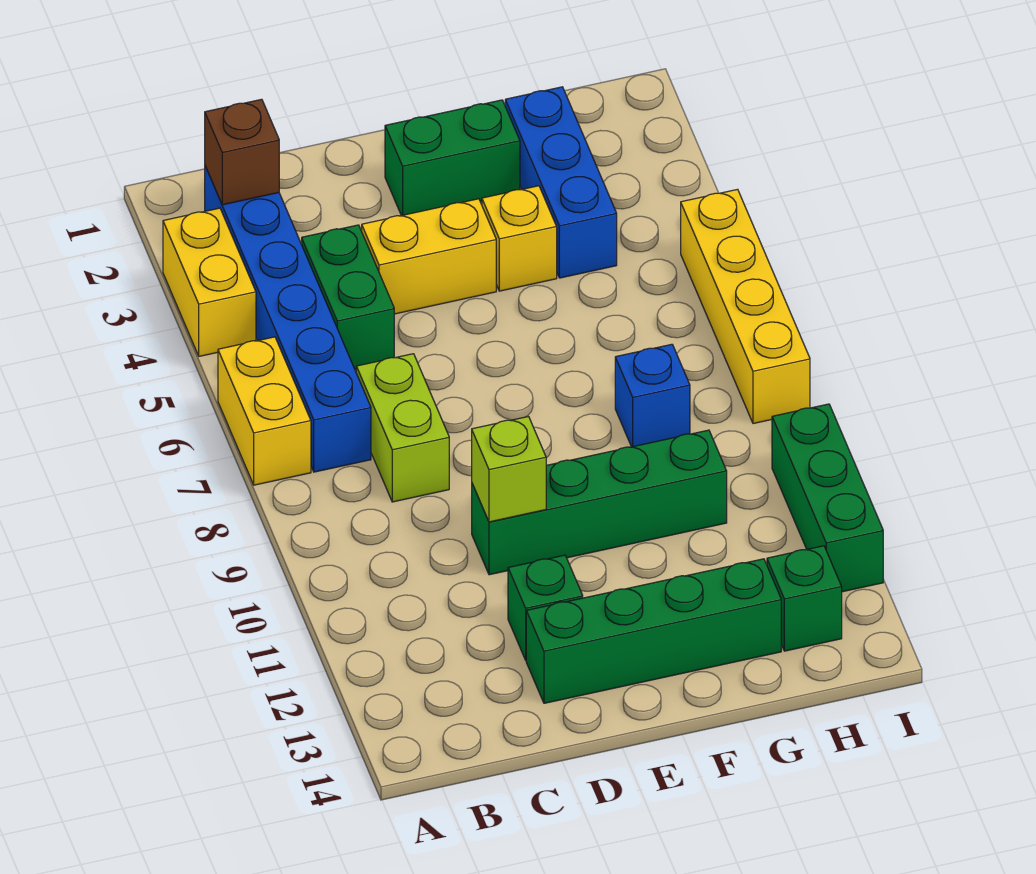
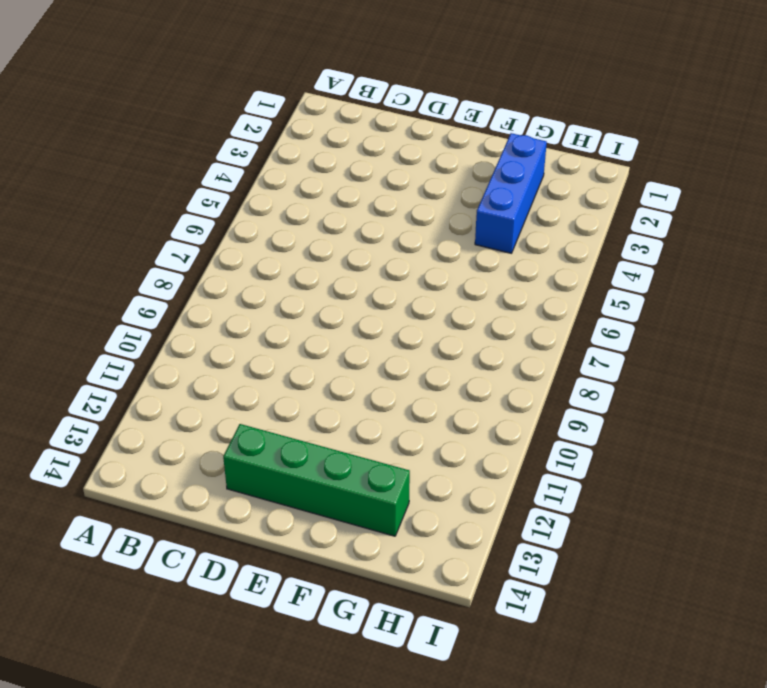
none -> yellow 1x2 brick [163,208,256,356]
none -> yellow 1x2 brick [218,337,311,485]
none -> blue 1x6 brick [205,166,371,472]

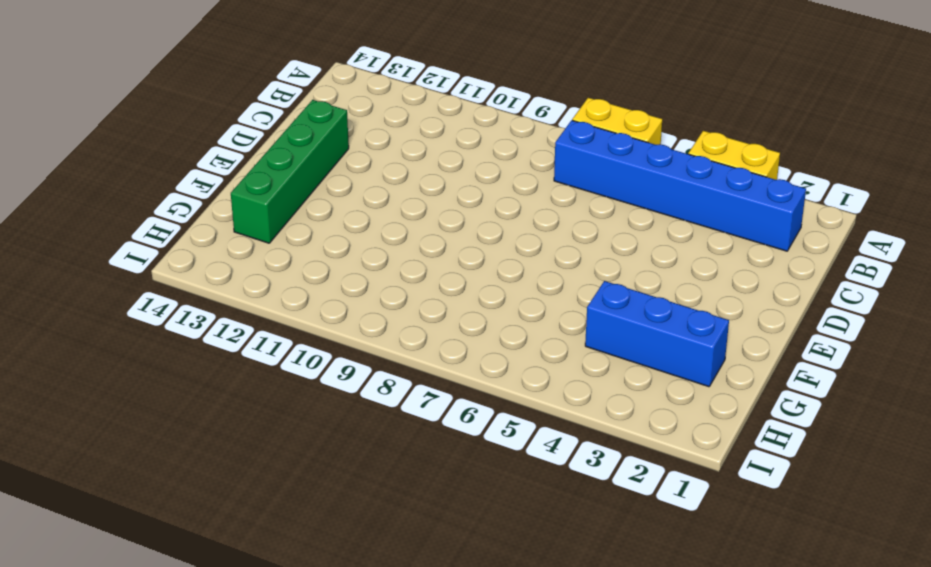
none -> green 1x2 brick [302,225,394,369]
none -> lime 1x2 brick [356,354,449,502]
none -> yellow 1x2 brick [362,199,496,314]

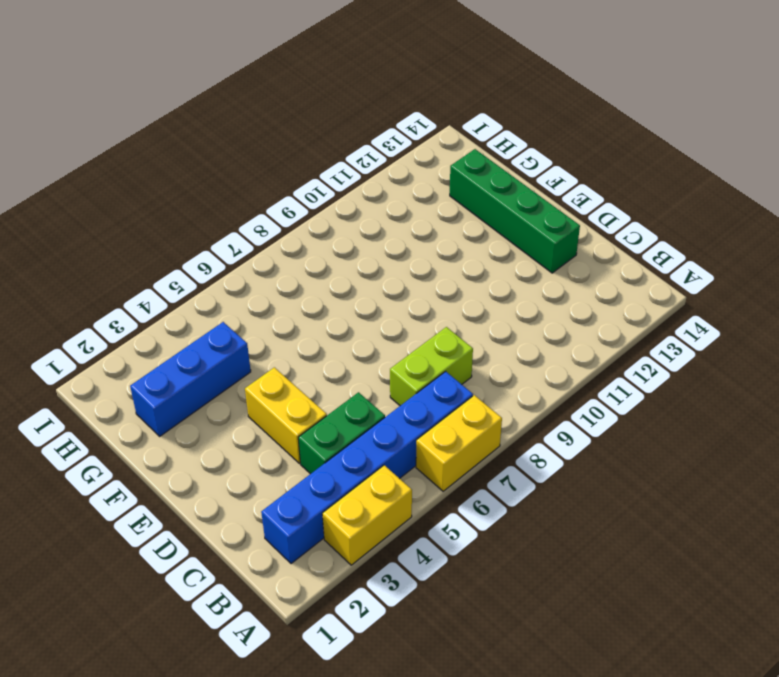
none -> green 1x4 brick [472,430,727,575]
none -> green 1x1 brick [508,555,583,660]
none -> green 1x2 brick [385,100,520,216]

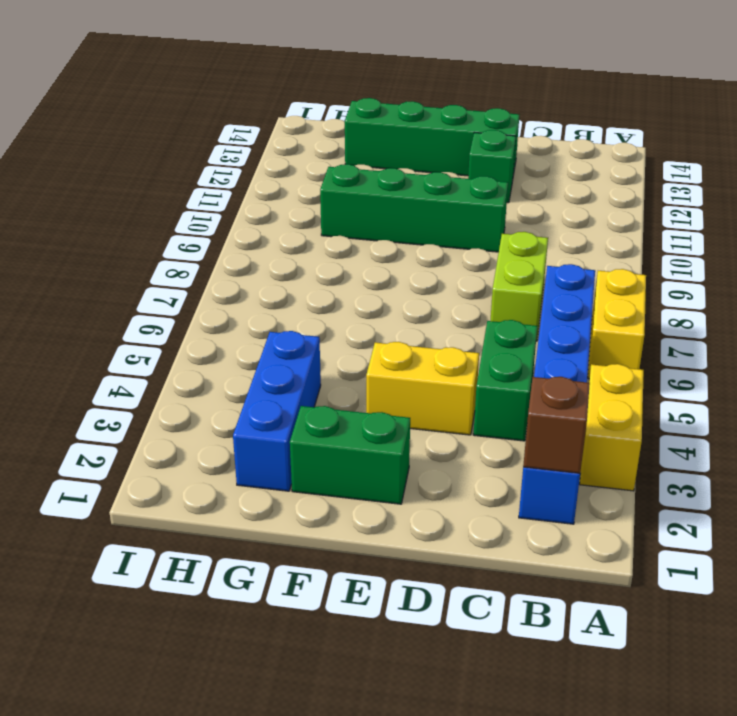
none -> yellow 1x1 brick [482,186,557,291]
none -> blue 1x1 brick [615,344,690,447]
none -> green 1x1 brick [767,546,842,651]

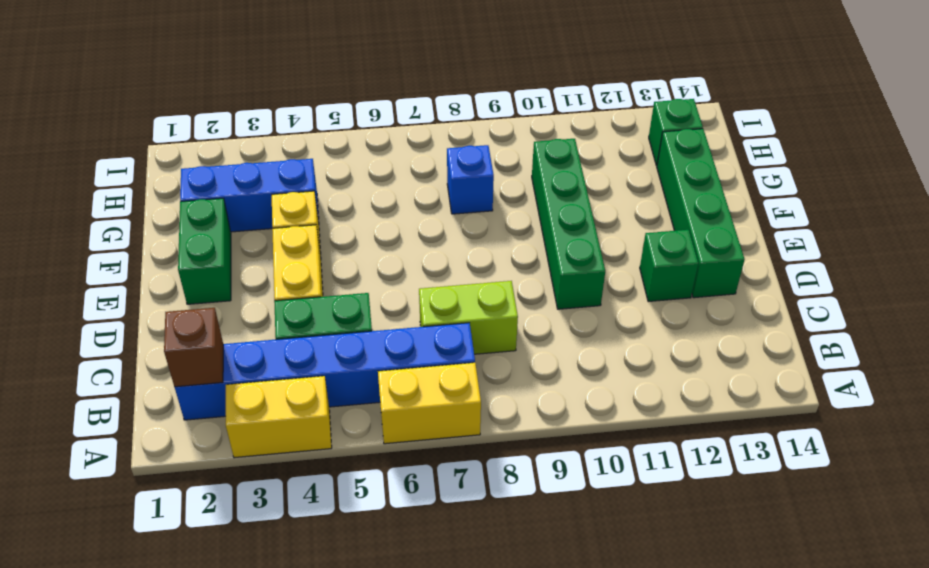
none -> yellow 1x4 brick [681,189,810,424]
none -> green 1x3 brick [772,404,883,592]
none -> lime 1x1 brick [472,417,546,522]

